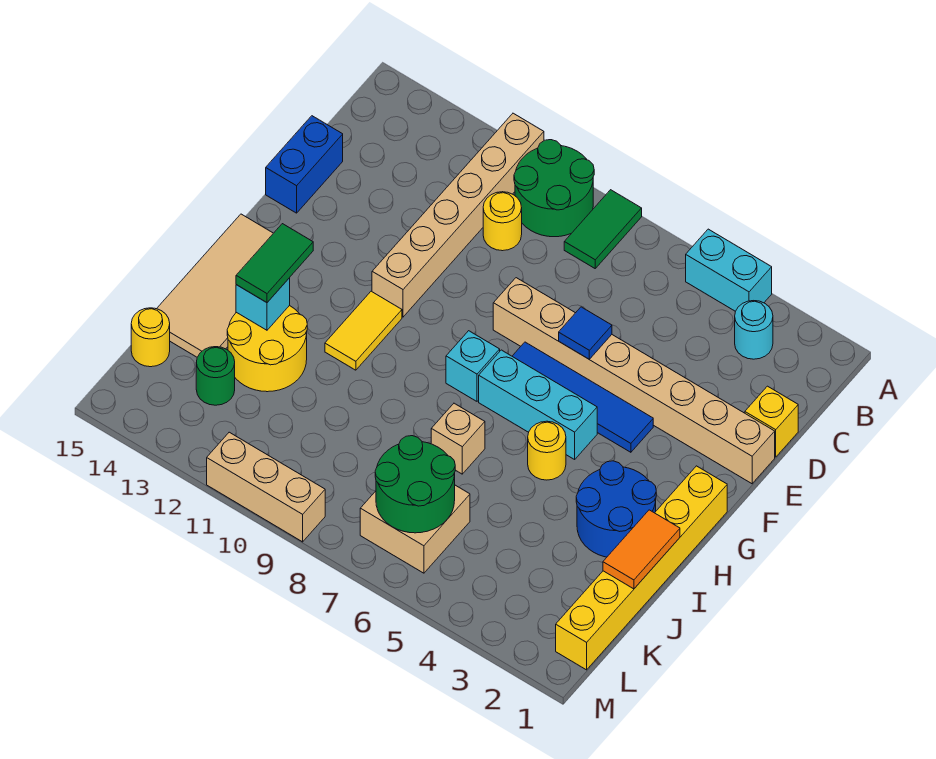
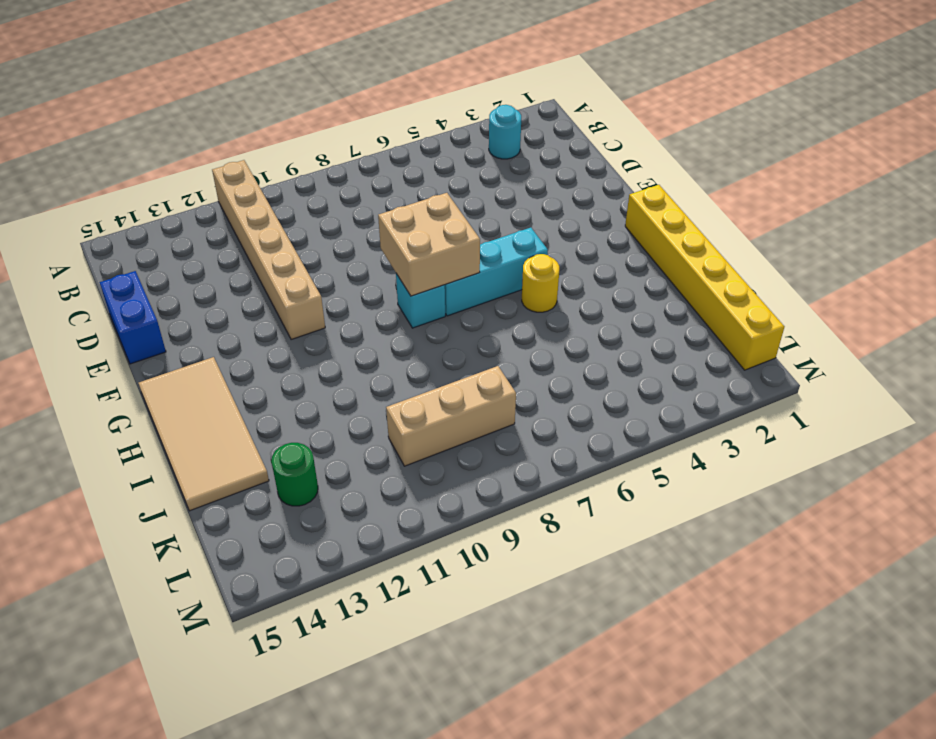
tan 2x2 brick [378,193,480,296] -> tan 2x2 brick moved to [360,485,470,573]
tan 1x3 brick [386,366,516,466] -> tan 1x3 brick moved to [207,432,325,542]
none -> cyan 1x2 brick [686,229,772,311]
none -> green 1x2 tile [564,190,642,268]
none -> green 2x2 round brick [514,140,594,237]

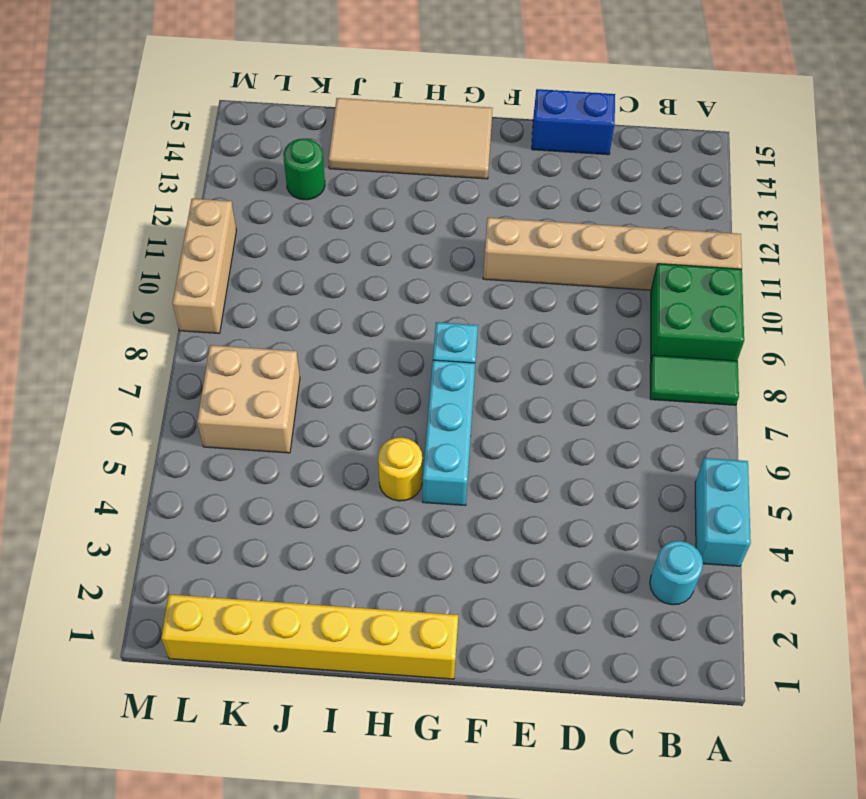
green 2x2 brick [651,264,744,361] -> green 2x2 round brick [514,140,594,237]
none -> yellow 1x1 round brick [483,192,522,251]
none -> yellow 1x1 brick [745,386,798,457]
none -> tan 1x8 brick [493,278,775,484]

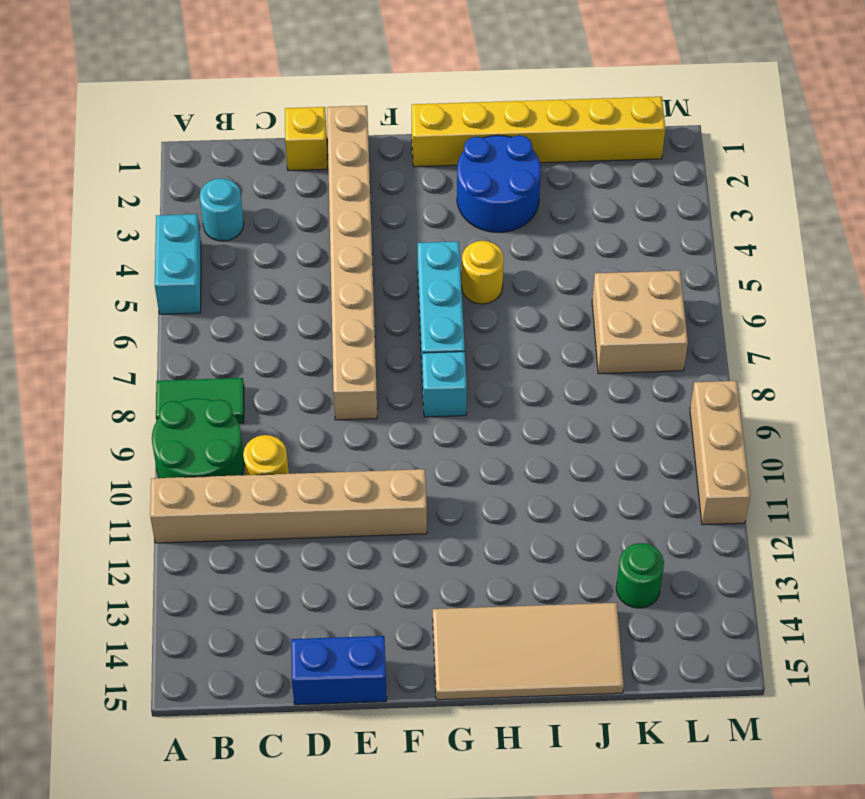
none -> blue 1x4 tile [512,342,653,452]
none -> yellow 1x2 tile [325,291,402,370]
none -> tan 1x1 brick [431,403,485,474]

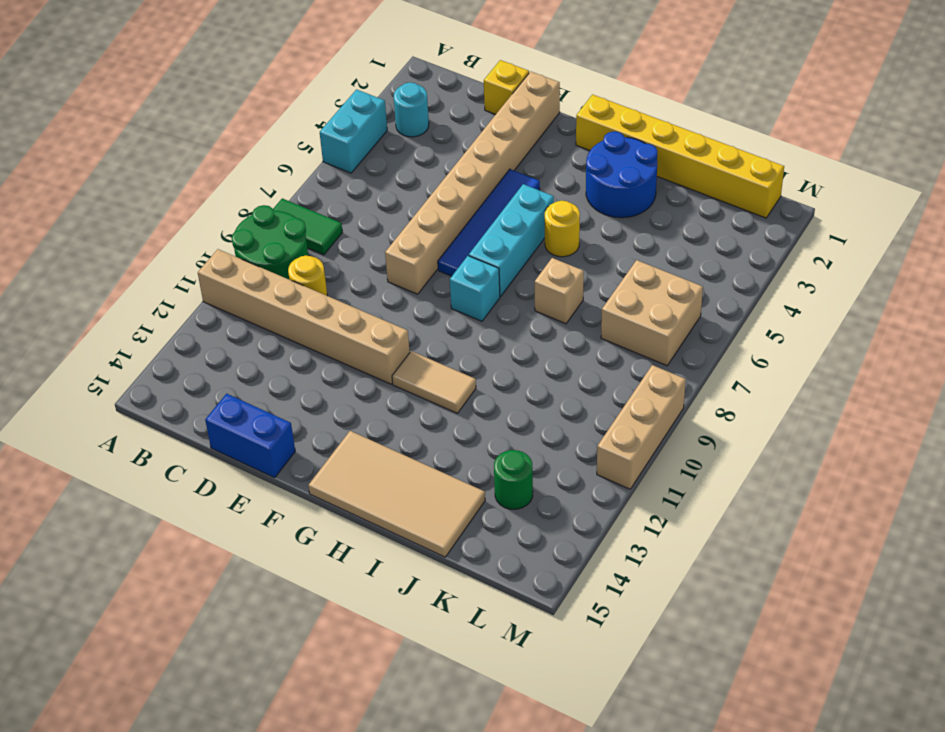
tan 1x2 tile [392,351,476,413] -> yellow 1x2 tile [325,291,402,370]
none -> yellow 2x2 round brick [227,306,307,392]
none -> yellow 1x1 round brick [131,308,170,367]
none -> blue 1x1 tile [559,307,612,359]

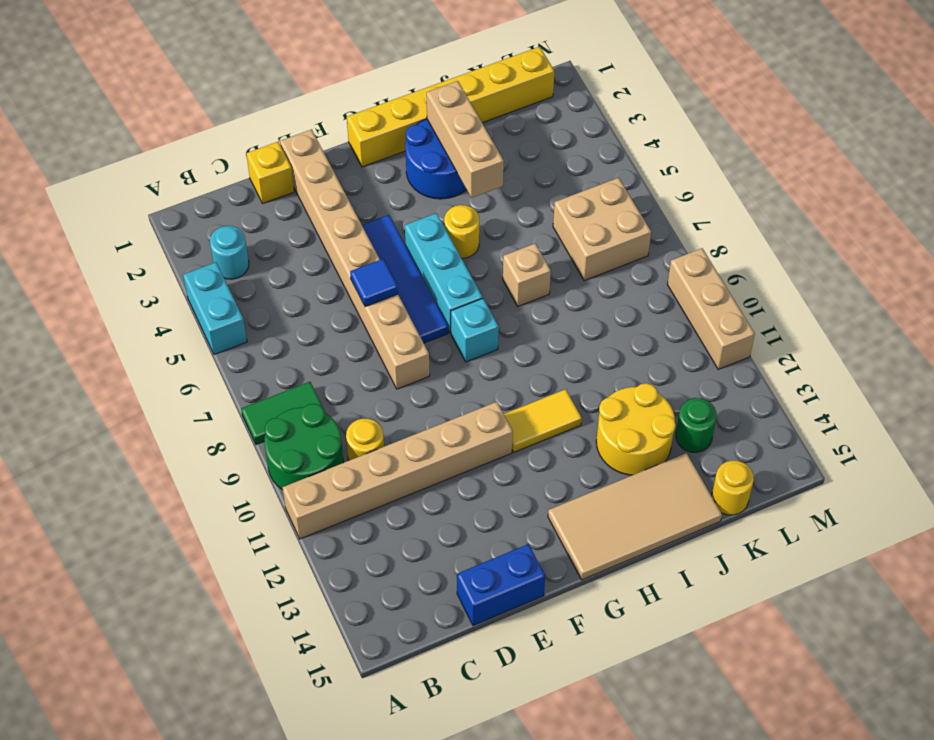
tan 1x3 brick [426,81,504,198] -> none
none -> orange 1x2 tile [603,510,680,589]
none -> cyan 1x1 brick [236,278,290,330]
none -> green 2x2 round brick [375,436,455,533]

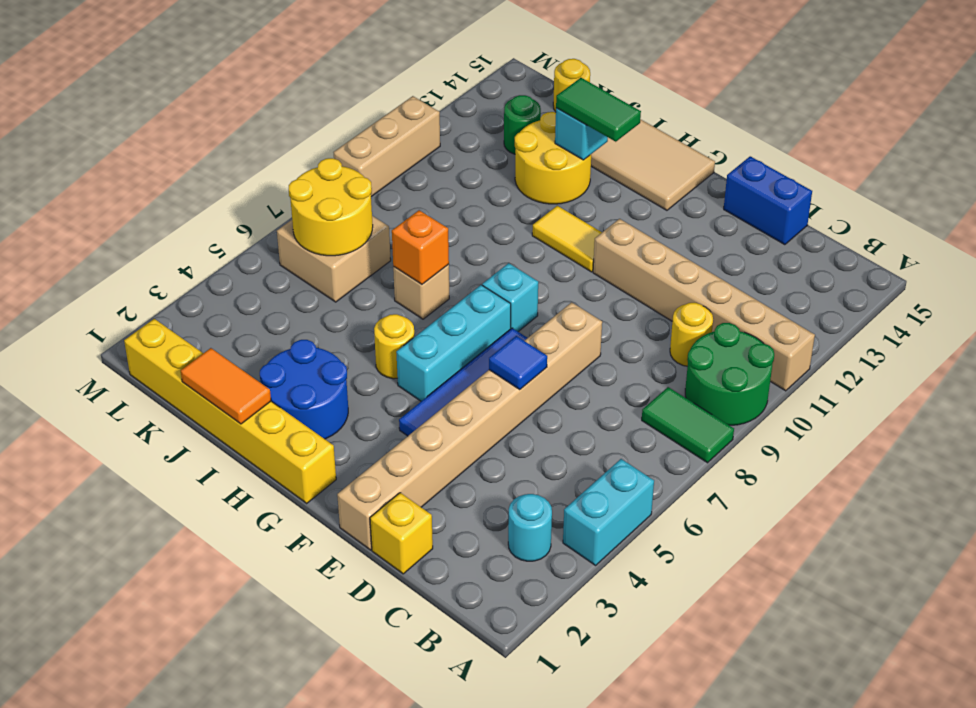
orange 1x1 brick [392,210,449,284] -> none
yellow 2x2 round brick [289,158,373,256] -> green 2x2 round brick [375,436,455,533]

